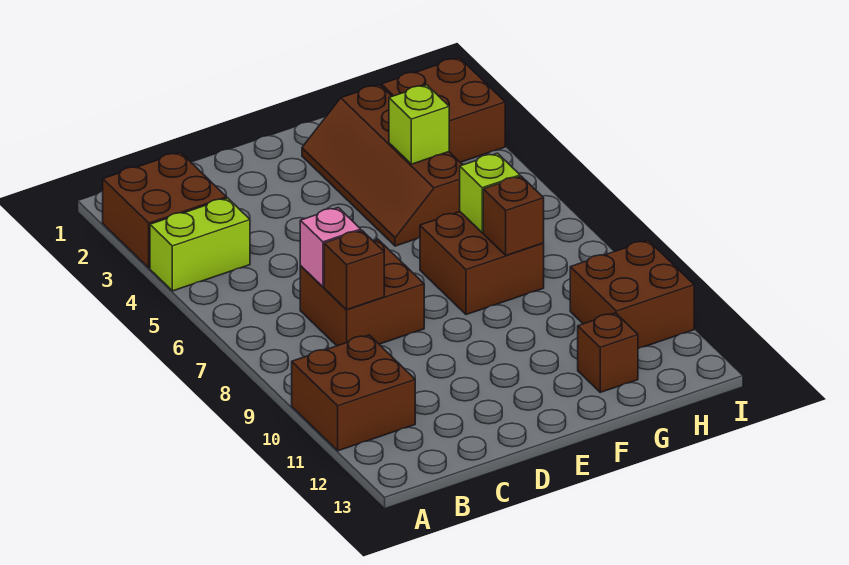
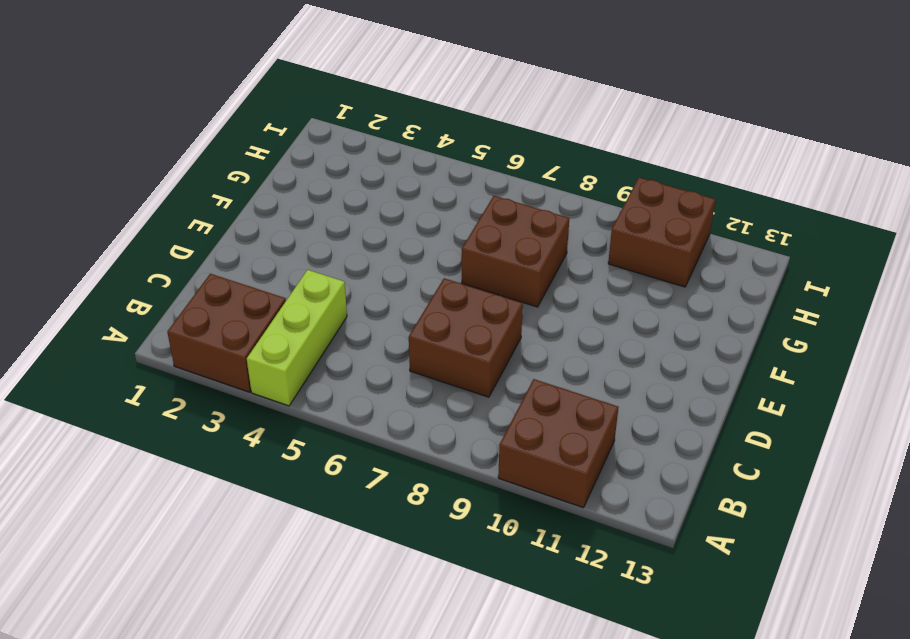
lime 1x3 brick [247,270,347,406] -> lime 1x2 brick [150,198,250,291]
none -> brown 2x4 slope [302,85,462,246]
none -> brown 1x1 brick [578,313,638,392]
none -> brown 2x2 brick [382,58,505,162]

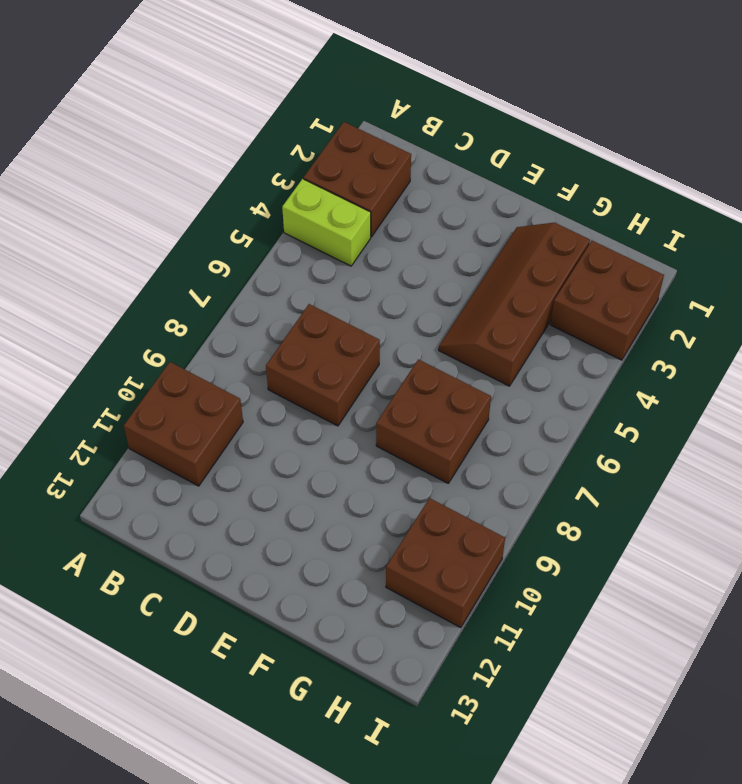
none -> brown 1x1 brick [578,313,638,392]
none -> pink 1x1 brick [300,208,361,287]
none -> brown 1x1 brick [324,230,384,310]

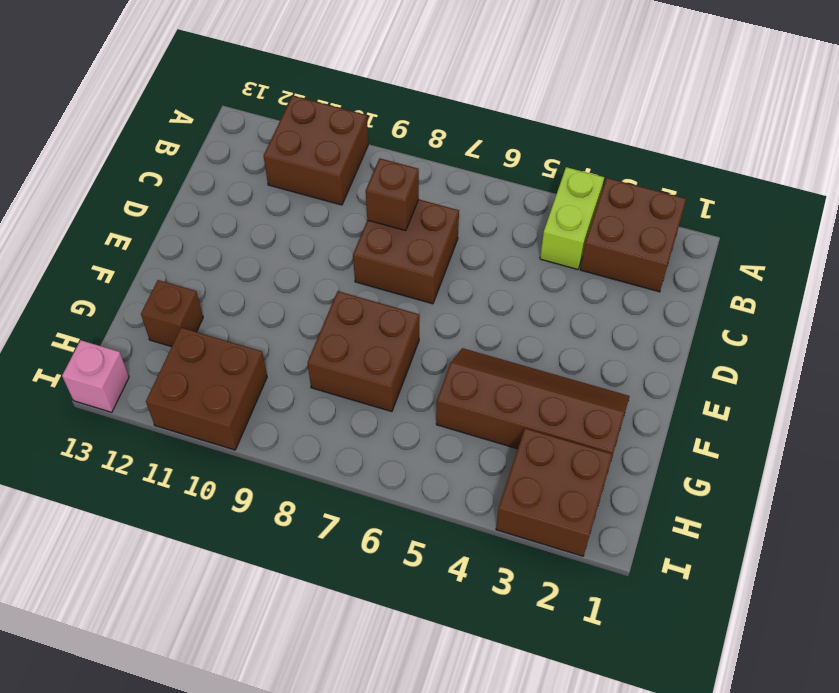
pink 1x1 brick [62,340,129,412] -> pink 1x1 brick moved to [300,208,361,287]
none -> lime 1x1 brick [389,85,449,164]
none -> lime 1x1 brick [460,153,520,233]
none -> brown 1x1 brick [483,176,544,255]

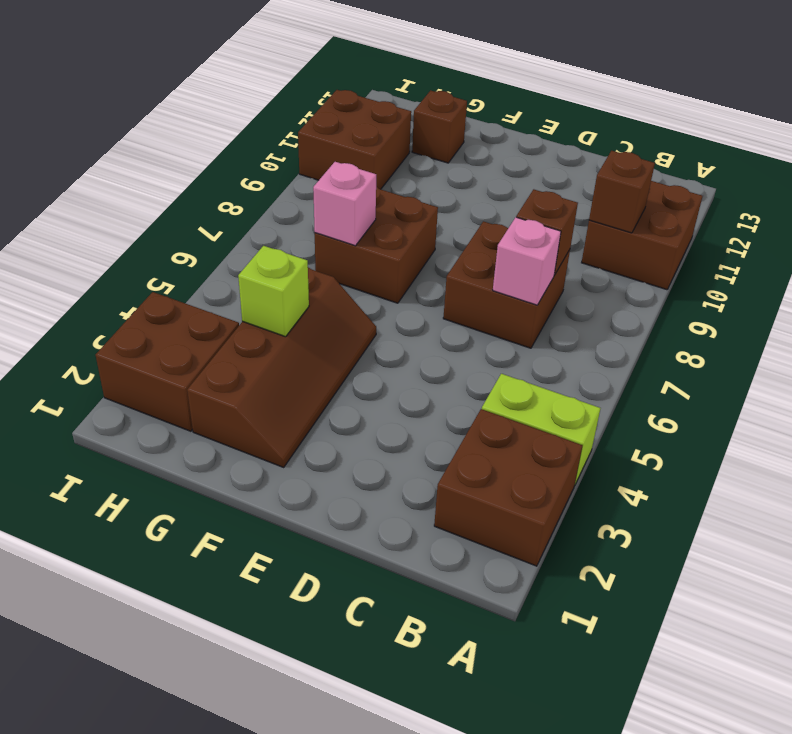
brown 1x1 brick [589,151,655,233] -> brown 1x1 brick moved to [483,176,544,255]
pink 1x1 brick [313,162,376,246] -> lime 1x1 brick [460,153,520,233]

